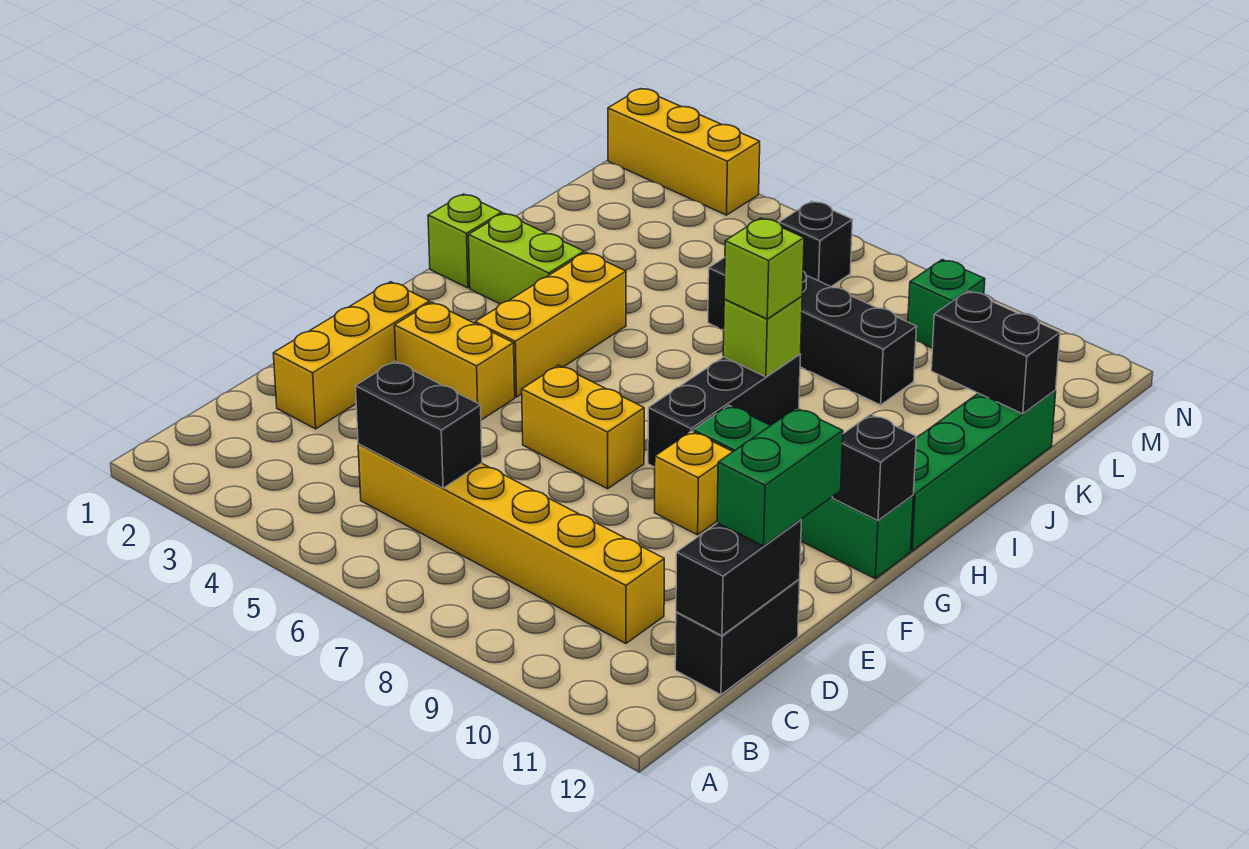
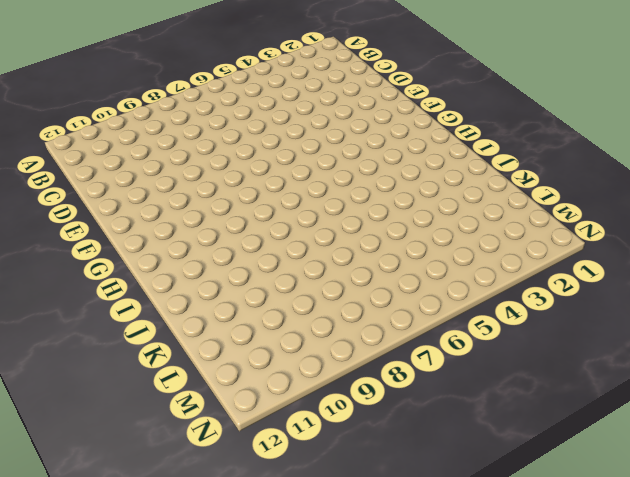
none -> yellow 1x6 brick [358,444,664,643]
none -> black 1x2 brick [675,580,800,695]
none -> yellow 1x3 brick [273,282,430,429]

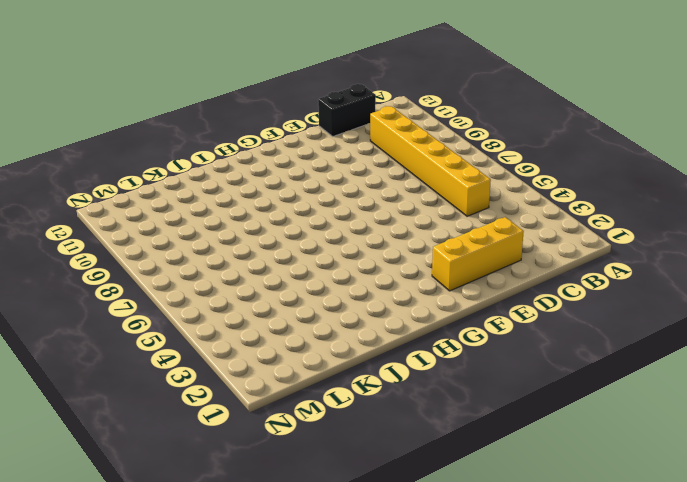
none -> yellow 1x2 brick [395,302,515,420]
none -> yellow 1x2 brick [522,365,644,489]
none -> yellow 1x1 brick [655,431,733,535]

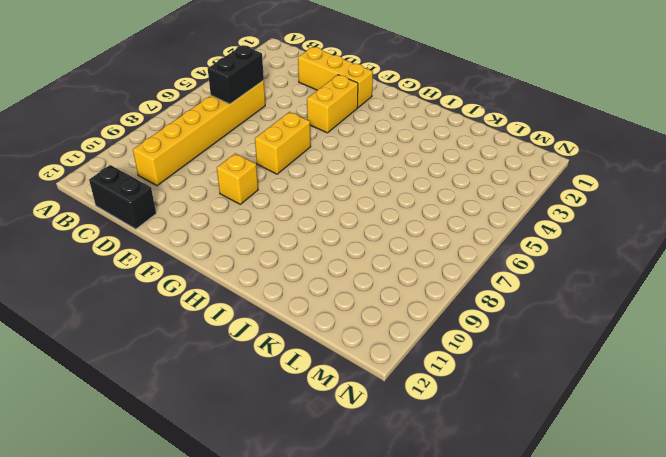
none -> yellow 1x3 brick [475,252,626,397]
none -> black 1x3 brick [648,354,801,467]
none -> green 1x4 brick [693,405,913,579]

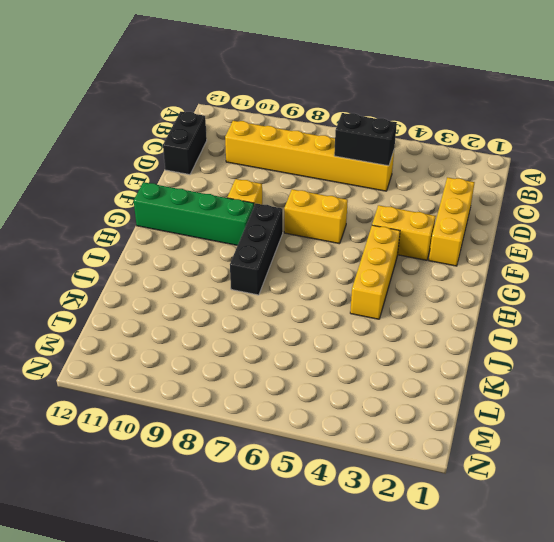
none -> green 1x4 brick [911,390,1056,551]
none -> lime 1x1 brick [428,194,502,288]
none -> lime 1x2 brick [468,213,584,304]

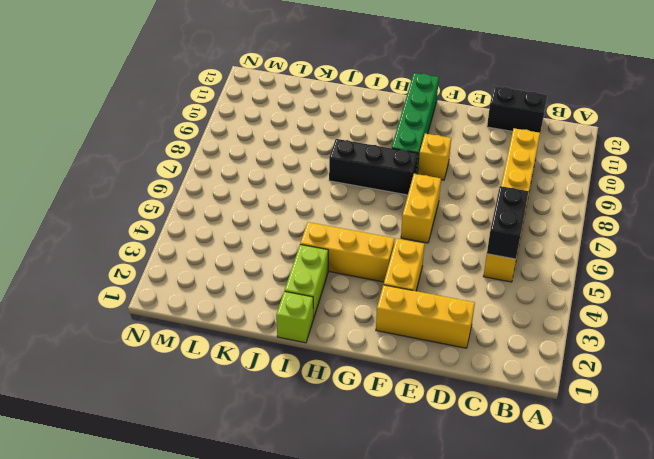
none -> green 1x4 brick [911,390,1056,551]
none -> black 1x4 brick [708,258,917,405]
none -> black 1x1 brick [779,201,852,286]

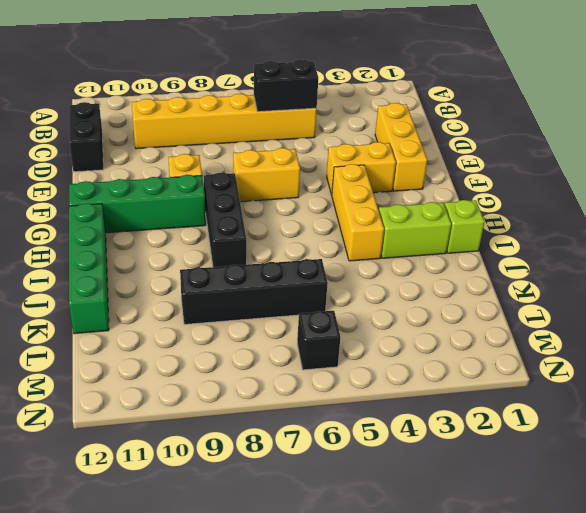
none -> green 1x1 brick [908,260,985,348]
none -> yellow 1x3 brick [608,89,760,215]
none -> black 1x2 brick [676,520,801,636]

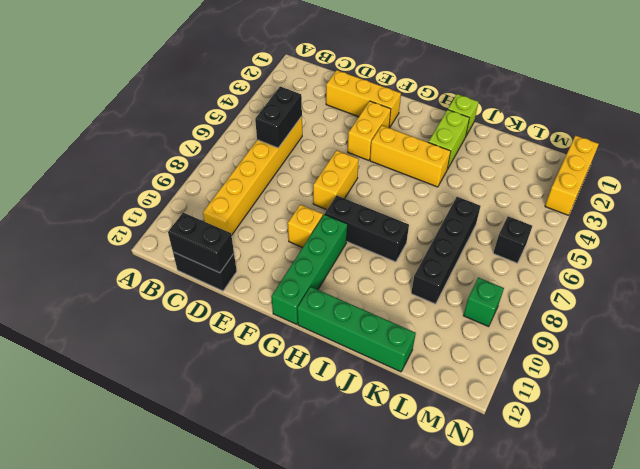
none -> black 1x1 brick [832,414,916,521]
none -> lime 1x1 brick [723,296,802,377]
none -> black 1x2 brick [931,291,1060,414]

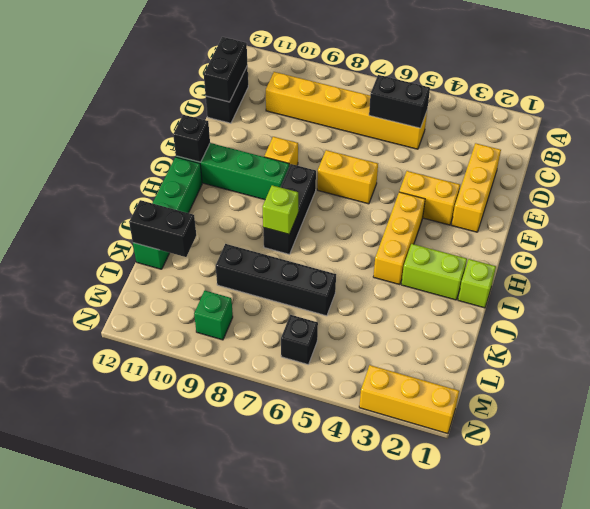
none -> green 1x2 brick [717,408,843,546]
none -> lime 1x1 brick [724,218,804,319]

